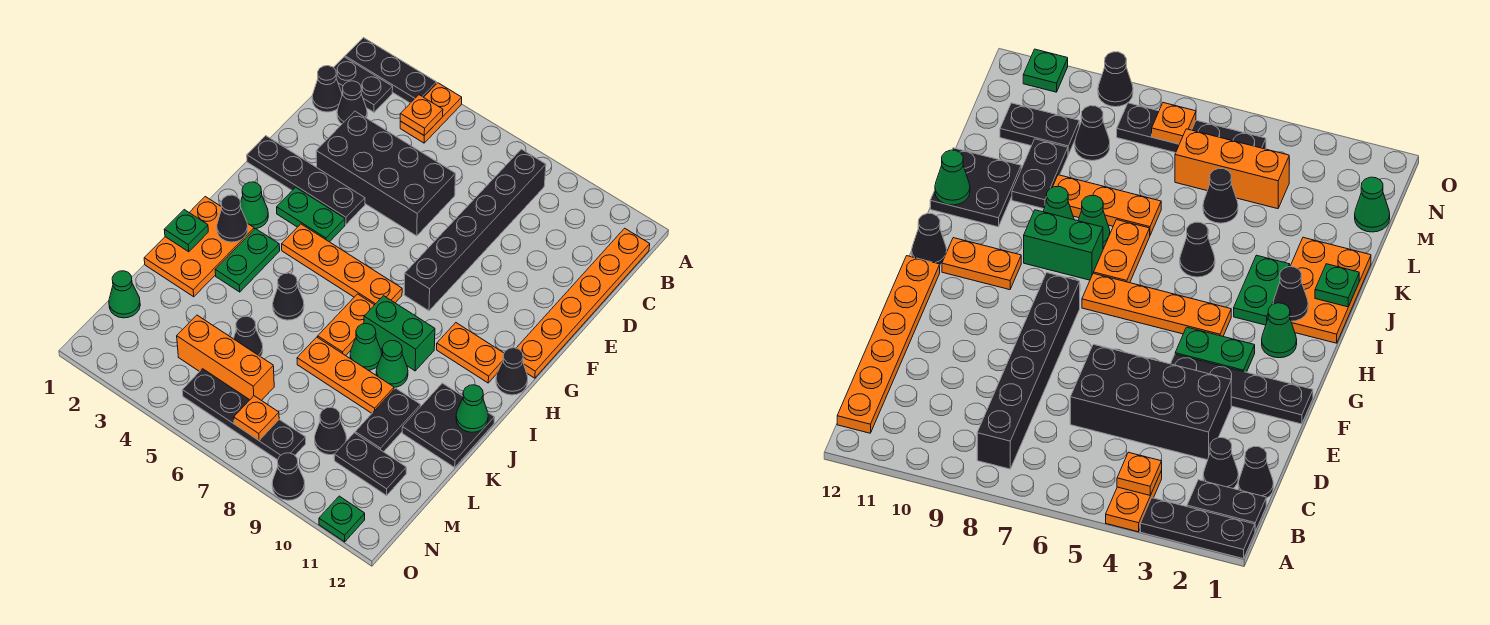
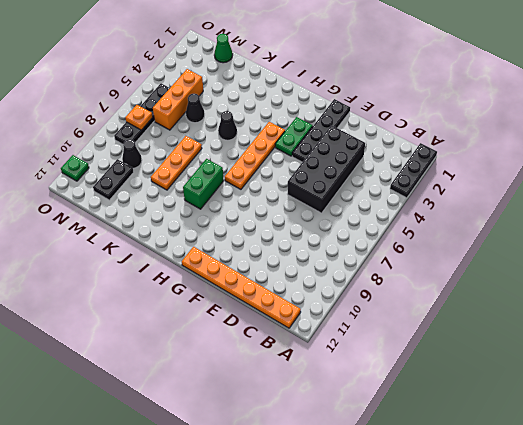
none -> orange 1x2 plate [400,83,462,143]
none -> black 1x2 plate [333,57,393,112]
none -> black 1x6 brick [404,149,546,311]
none -> black 1x1 cone [312,66,342,112]

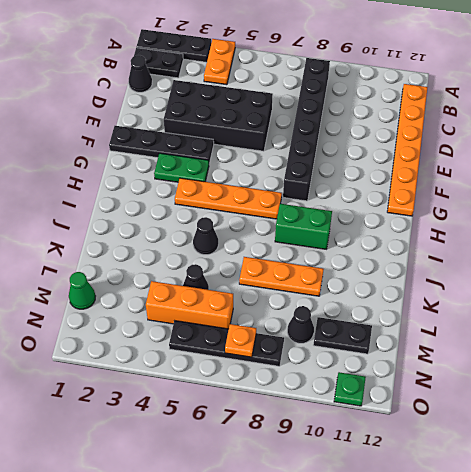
none -> black 1x1 cone [337,81,367,124]
none -> green 1x1 cone [240,182,268,229]
none -> orange 1x2 plate [437,323,504,383]
none -> black 1x1 cone [496,348,528,395]

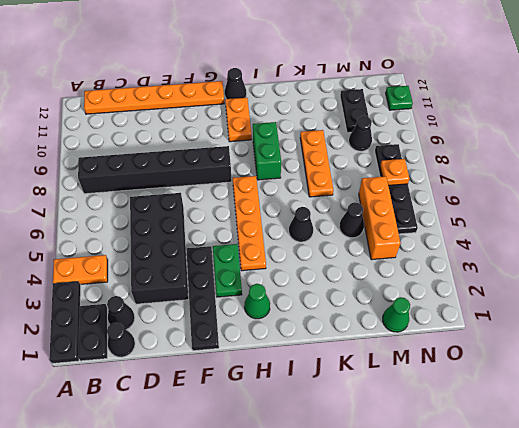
none -> orange 2x3 plate [144,197,254,297]
none -> green 1x2 plate [215,229,280,292]
none -> orange 1x2 plate [318,294,374,356]
none -> green 1x1 cone [350,324,382,370]

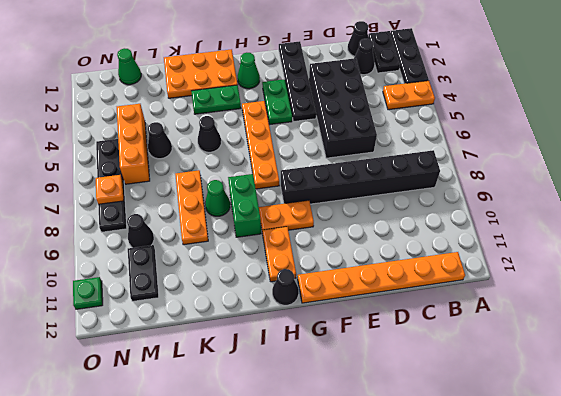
orange 1x2 plate [259,200,314,234] -> orange 1x2 plate moved to [318,294,374,356]
none -> green 1x1 cone [376,341,408,387]
none -> black 2x2 plate [402,383,494,467]
none -> black 1x2 plate [355,388,421,452]
none -> black 1x1 cone [272,453,305,500]

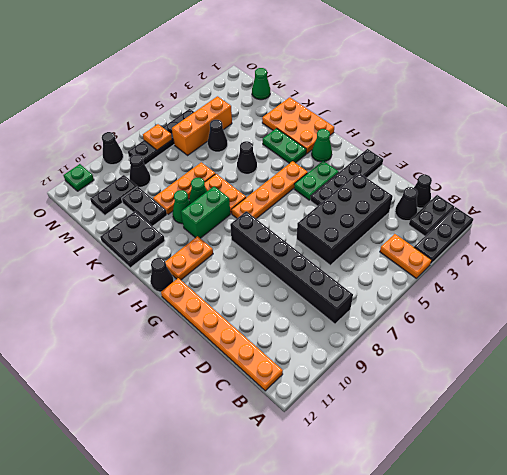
none -> orange 1x1 plate [400,95,443,136]
none -> black 1x1 cone [217,195,248,242]
none -> green 1x1 plate [164,210,208,252]
none -> green 1x1 cone [456,385,488,432]

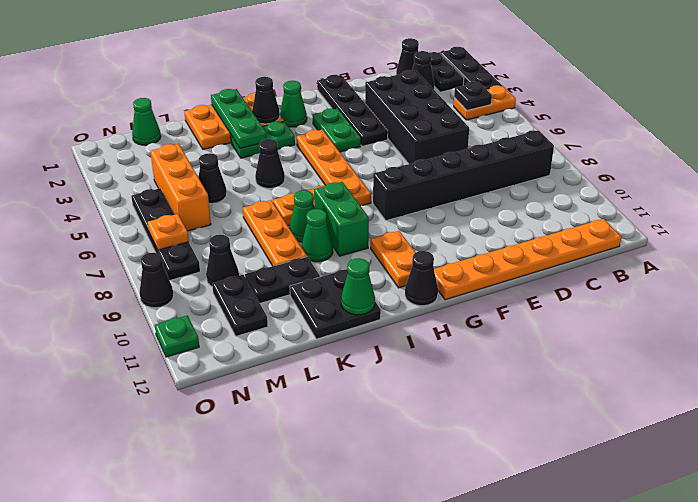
black 1x1 plate [454,82,492,110] -> orange 1x1 plate [400,95,443,136]
green 1x3 plate [211,89,267,148] -> green 1x1 plate [164,210,208,252]

